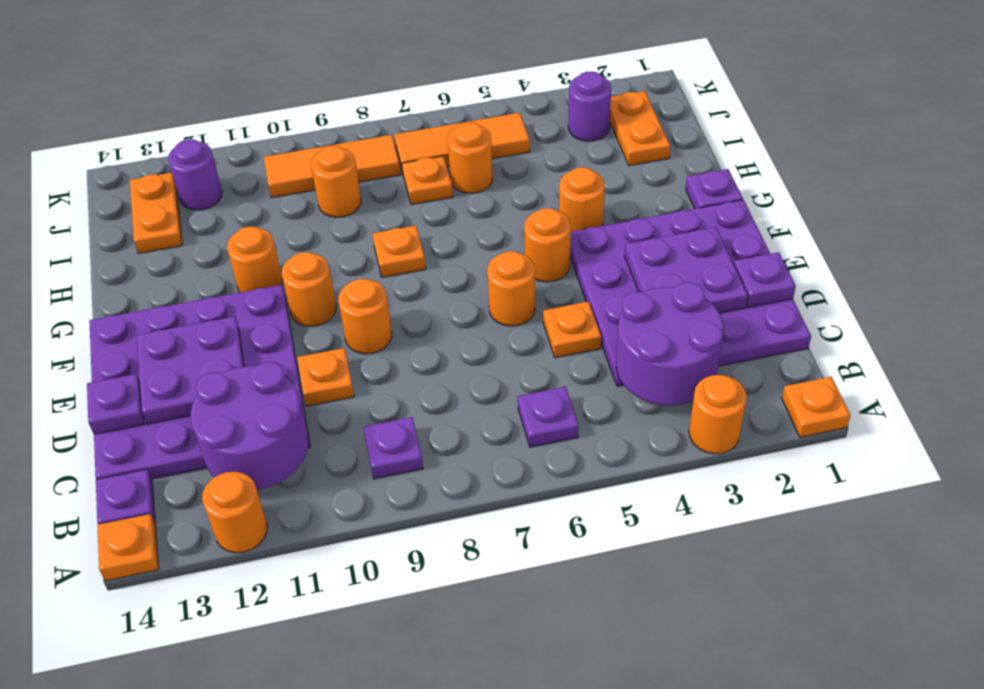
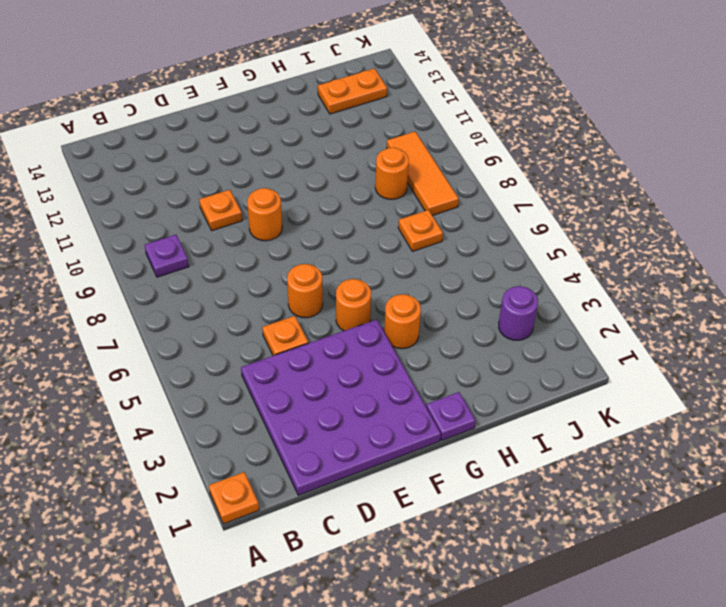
none -> orange 1x1 round brick [689,375,747,454]
none -> orange 1x1 round brick [202,472,267,553]
none -> orange 1x1 plate [97,514,159,581]
none -> purple 1x1 plate [518,387,579,447]

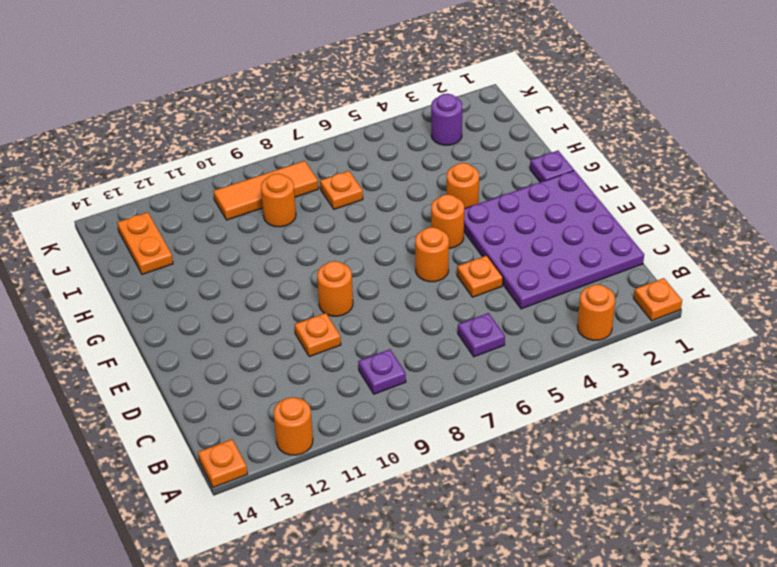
none -> purple 1x1 plate [96,470,155,524]
none -> purple 4x4 plate [89,285,310,479]
none -> orange 1x1 round brick [282,252,336,326]
none -> orange 1x1 plate [373,226,426,277]

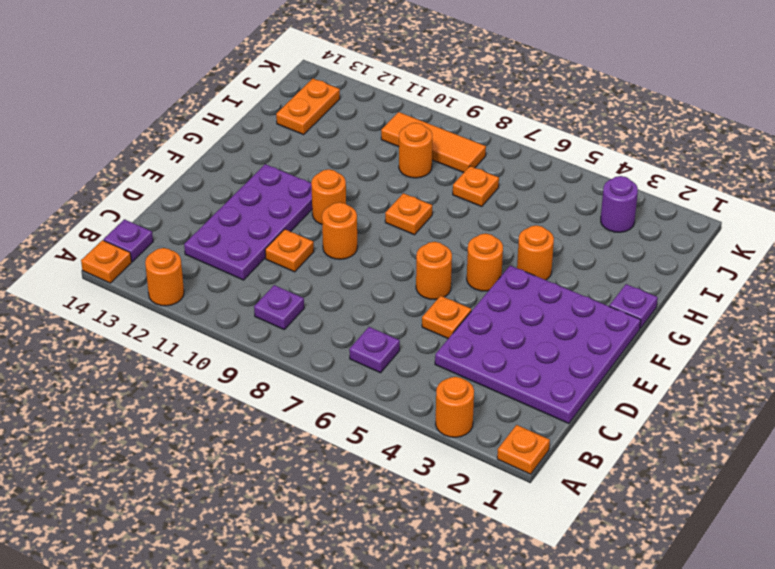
purple 2x4 plate [184,164,312,280] -> purple 4x4 plate [89,285,310,479]
none -> orange 1x1 round brick [227,227,282,292]
none -> orange 1x2 plate [610,91,670,166]
none -> orange 1x1 round brick [448,122,493,193]
none -> orange 1x3 tile [394,113,530,172]

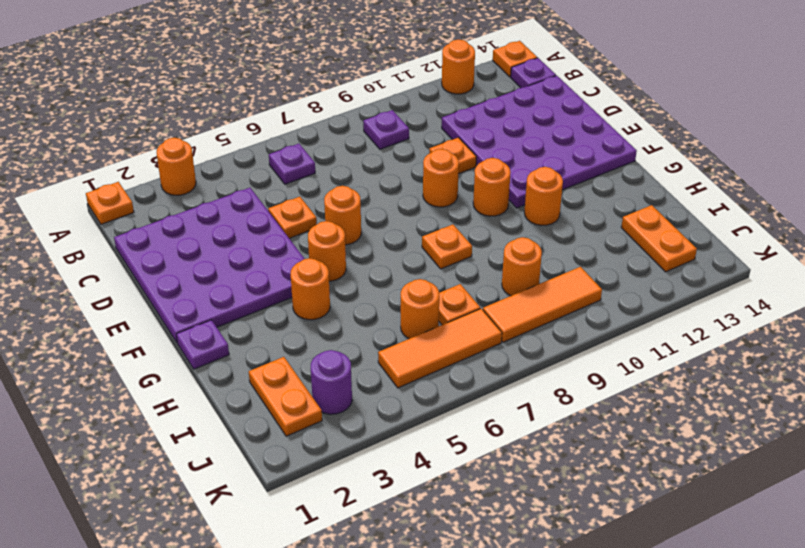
none -> purple 1x1 round brick [168,139,222,210]
none -> purple 2x2 round brick [616,282,724,405]
none -> purple 2x2 round brick [191,362,308,490]
none -> purple 1x1 plate [734,252,796,307]

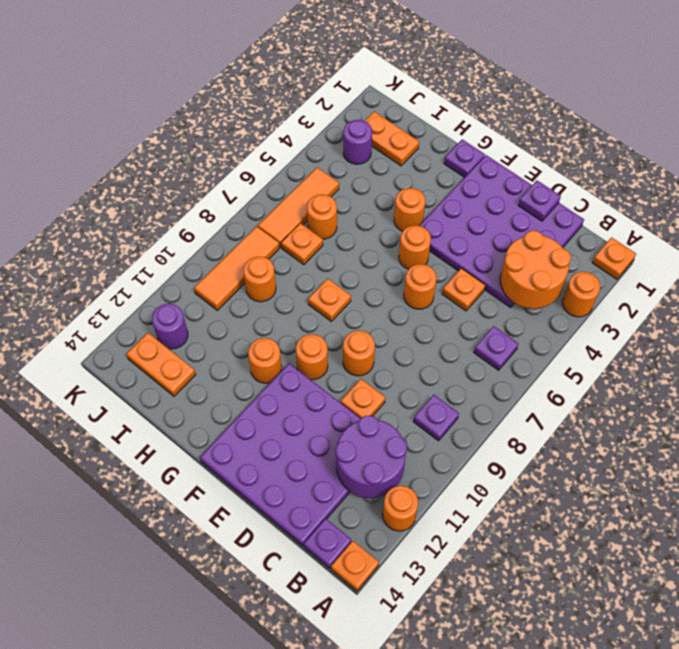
orange 2x2 round brick [500,231,571,309] -> purple 2x2 round brick [616,282,724,405]
none -> purple 2x2 plate [625,227,748,313]
none -> purple 2x2 plate [137,317,244,424]
none -> purple 1x1 plate [87,374,144,434]

